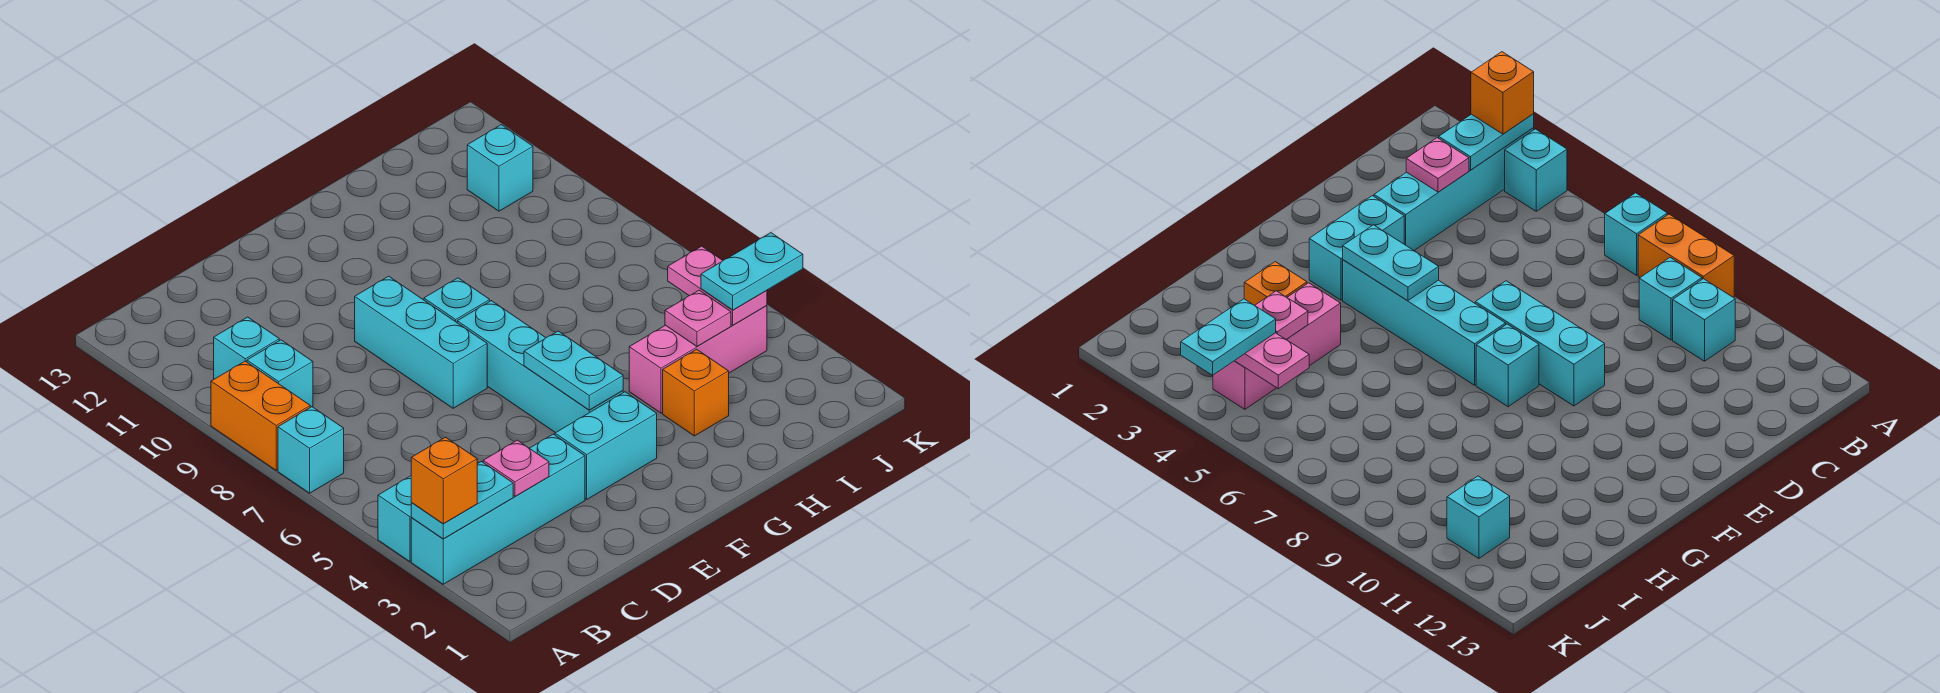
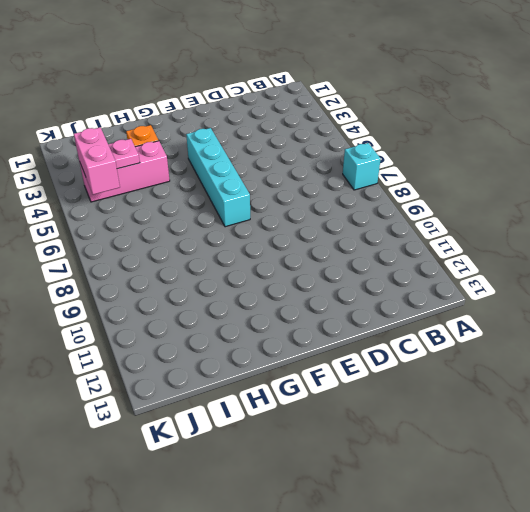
pink 1x2 brick [74,127,120,195] -> pink 1x2 plate [668,246,767,325]
none -> cyan 1x4 brick [411,434,585,584]
none -> cyan 1x1 brick [378,476,412,562]
none -> orange 1x2 brick [211,361,310,470]

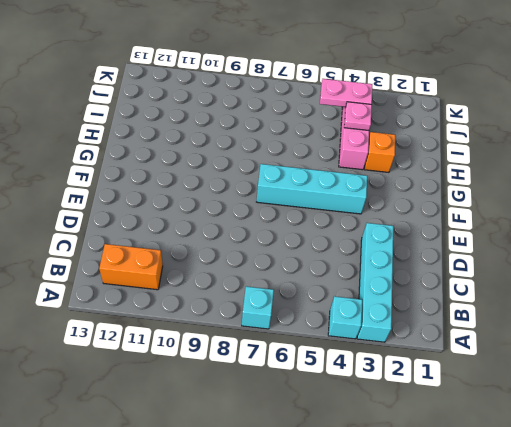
orange 1x2 brick [99,244,163,290] -> orange 1x2 brick moved to [211,361,310,470]
none -> cyan 1x1 brick [247,340,313,407]
none -> cyan 1x1 brick [214,317,279,379]
none -> cyan 1x2 brick [555,392,657,499]

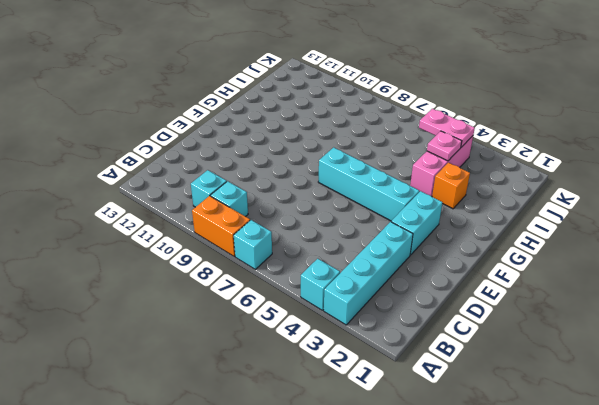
none -> cyan 1x3 brick [355,276,487,408]
none -> cyan 1x1 brick [424,278,490,322]
none -> cyan 1x1 brick [467,125,533,211]

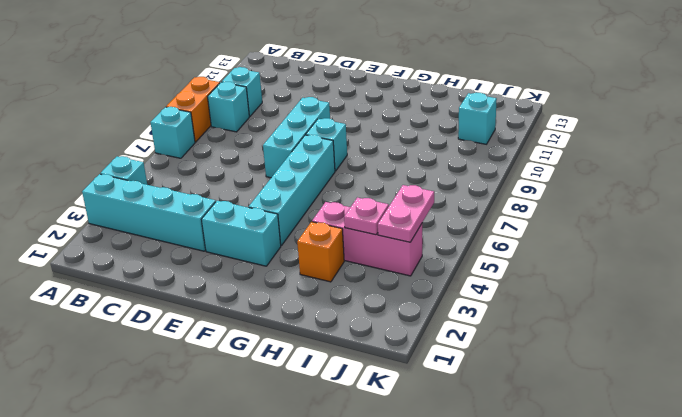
none -> cyan 1x2 plate [411,462,513,539]
none -> pink 1x1 plate [483,440,549,496]
none -> cyan 1x2 plate [524,331,623,410]

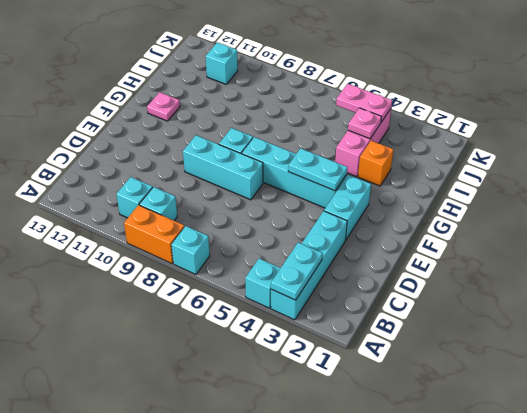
pink 1x1 plate [147,92,180,121] -> pink 1x1 plate moved to [483,440,549,496]
none -> orange 1x1 brick [411,437,477,524]
none -> cyan 1x2 plate [701,233,803,310]

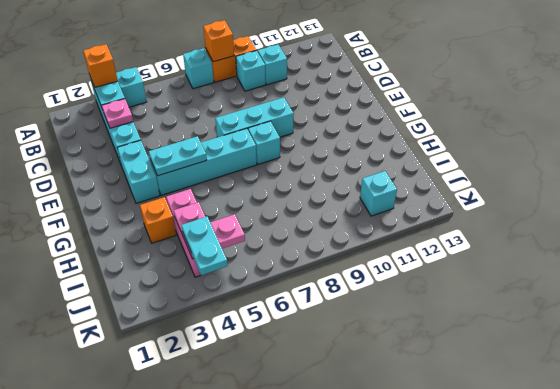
orange 1x1 brick [203,20,234,62] -> none

